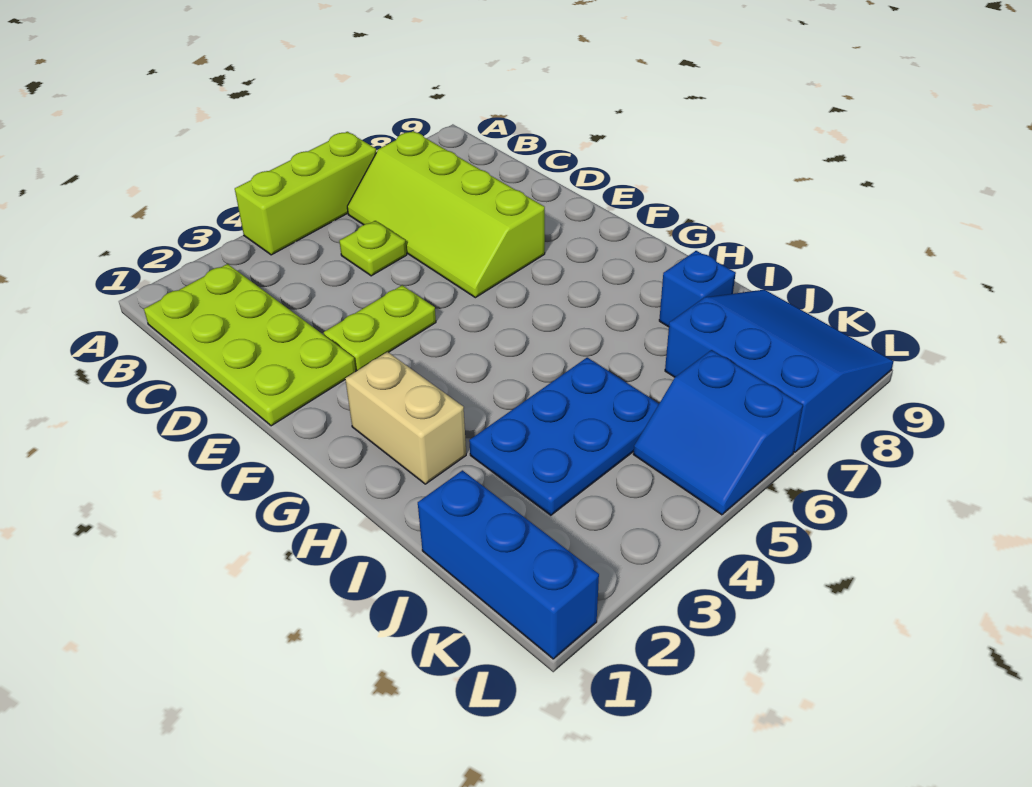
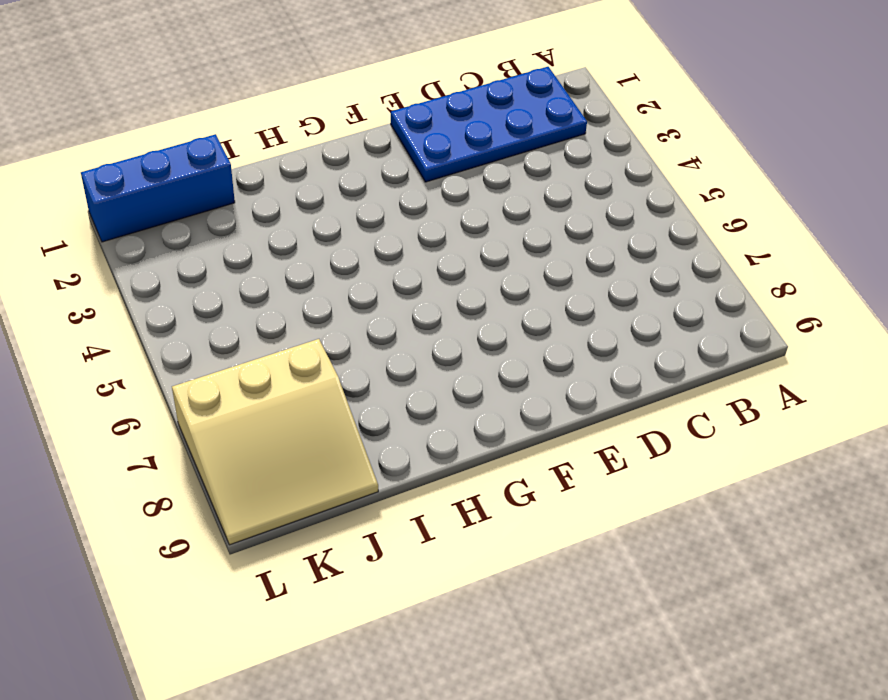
blue 2x4 plate [391,67,587,182] -> lime 2x4 plate [144,264,356,426]
tan 3x3 slope [172,339,378,545] -> blue 3x3 slope [665,290,894,452]
none -> lime 1x3 brick [235,132,376,255]
none -> lime 2x4 slope [347,131,545,298]

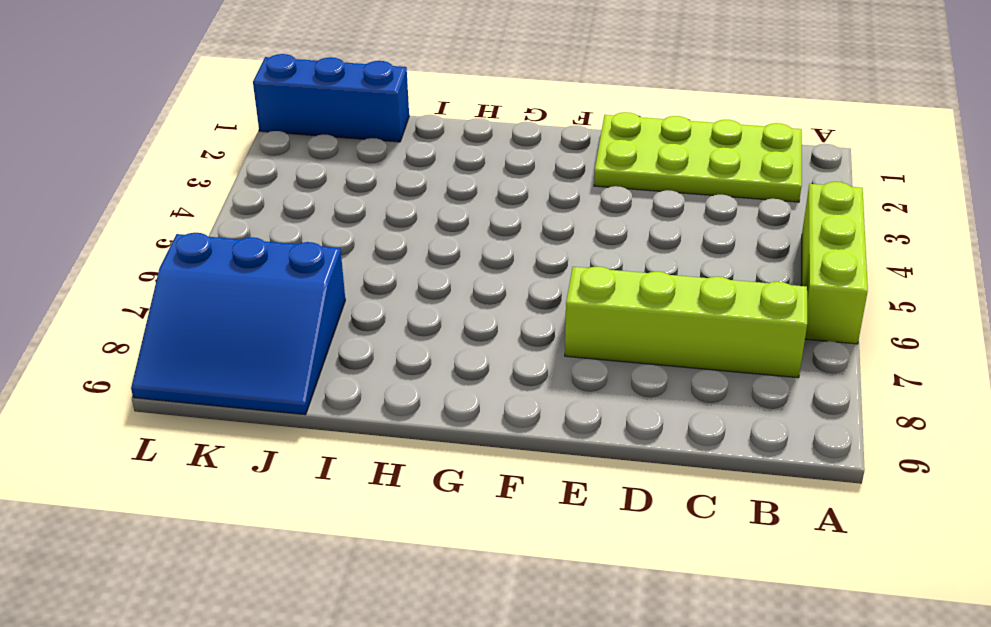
none -> lime 1x1 plate [339,221,407,276]
none -> lime 1x2 plate [324,285,436,371]

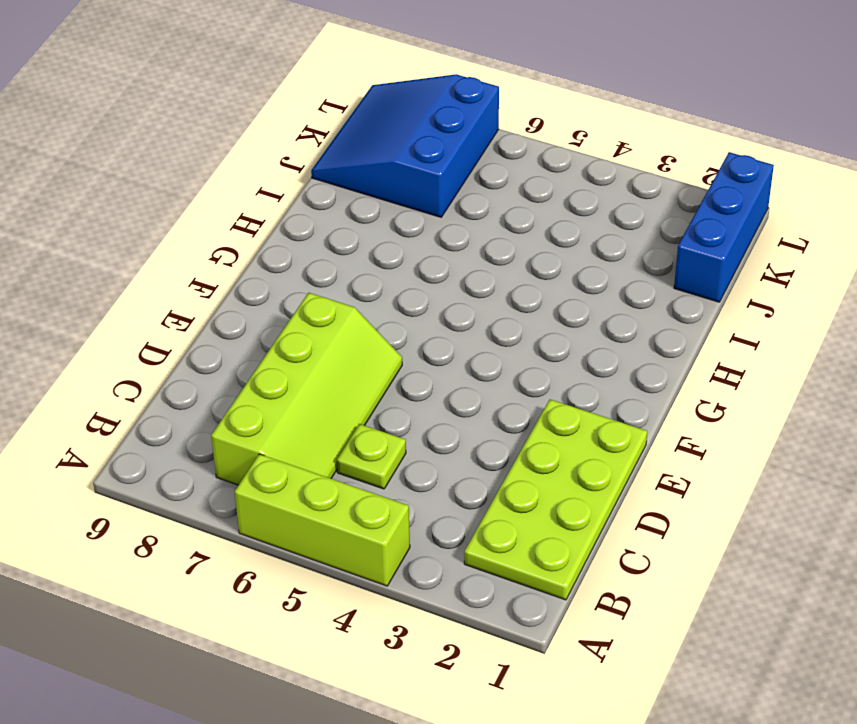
none -> lime 1x2 plate [324,285,436,371]
none -> tan 1x2 brick [345,352,466,484]

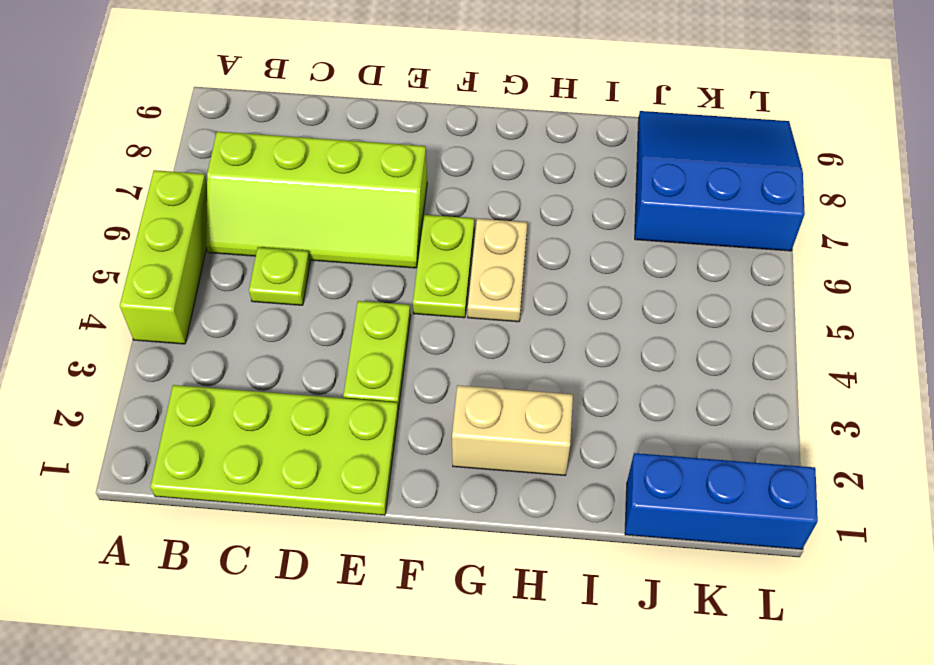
lime 1x2 plate [413,215,474,318] -> none
tan 1x2 plate [468,219,527,322] -> none
none -> blue 2x3 plate [469,358,659,515]
none -> blue 1x1 brick [659,251,736,327]

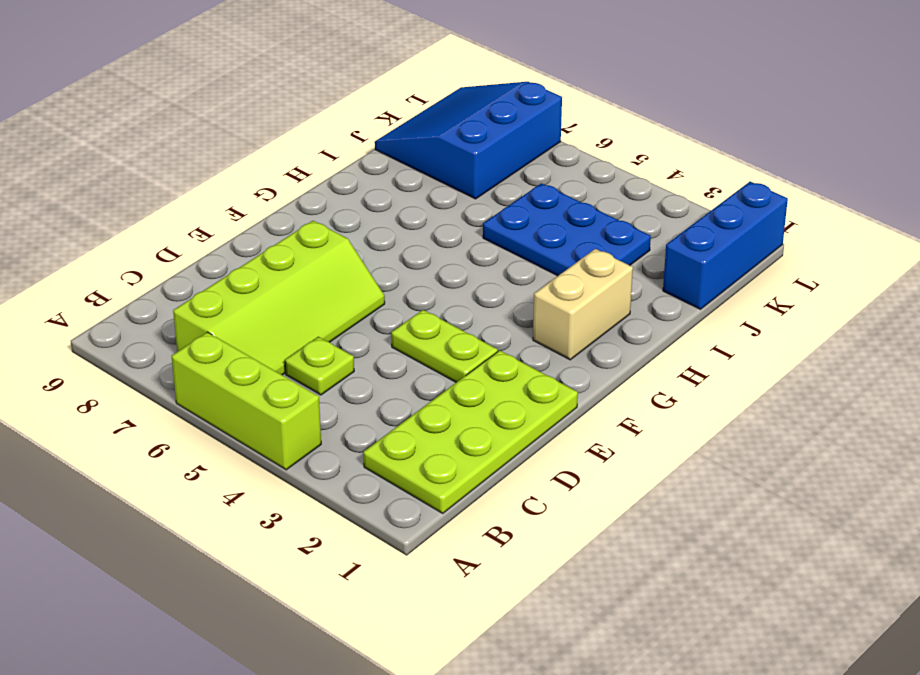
none -> blue 1x1 brick [659,251,736,327]
none -> blue 2x2 slope [633,350,803,515]

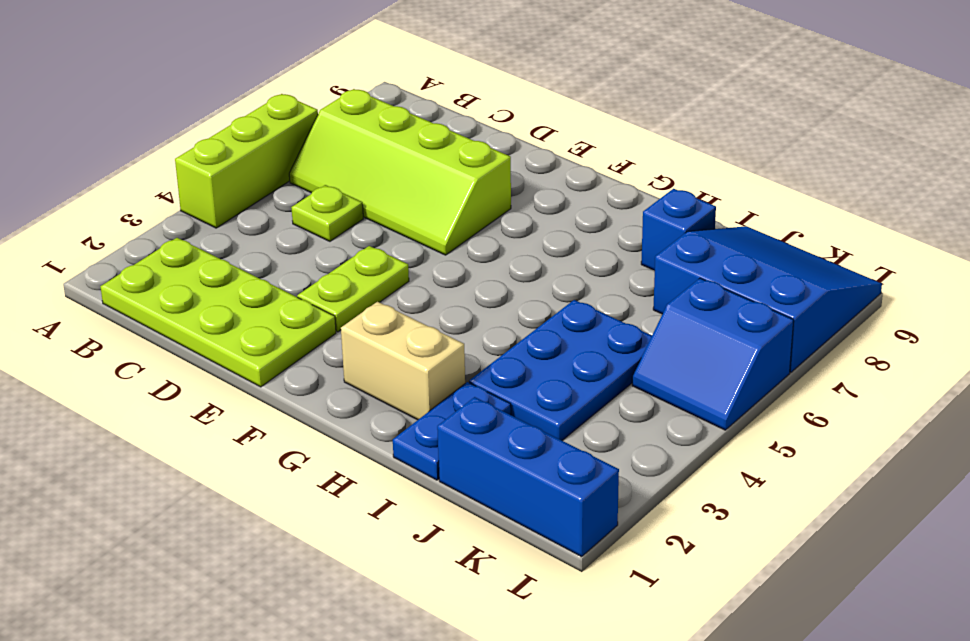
blue 1x2 plate [393,382,511,480] -> none

